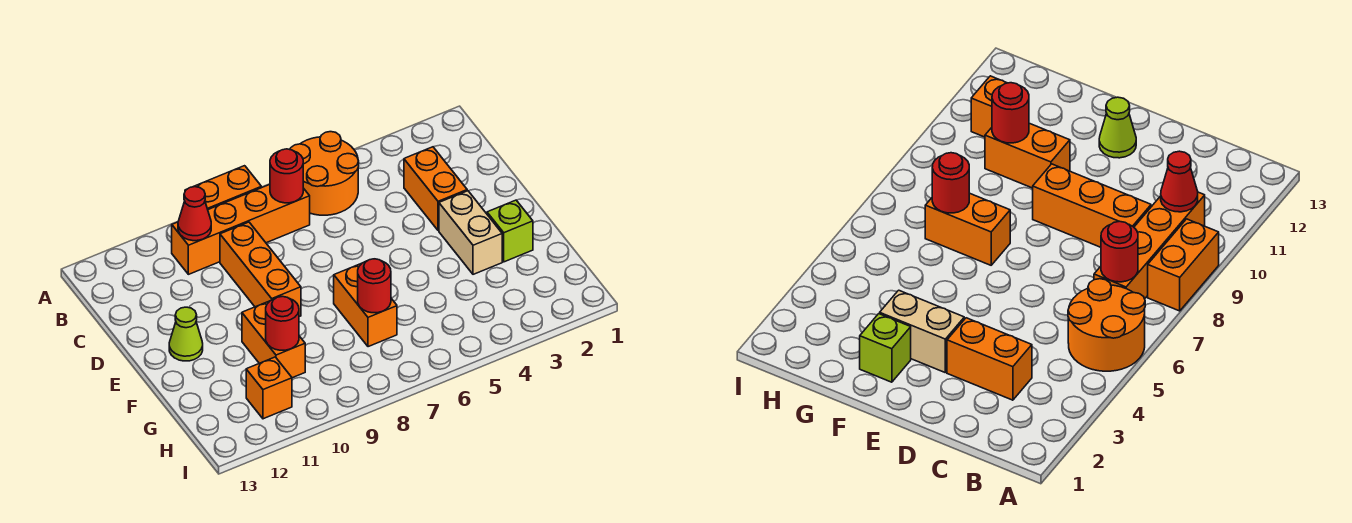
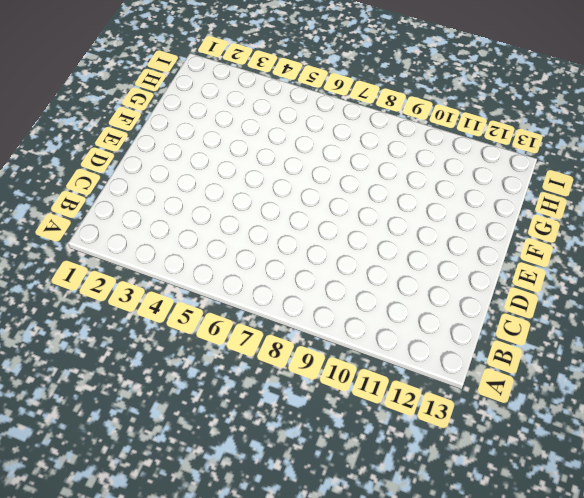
none -> orange 2x2 round brick [290,132,359,215]
none -> orange 1x2 brick [185,166,261,209]
none -> orange 1x4 brick [172,184,310,274]

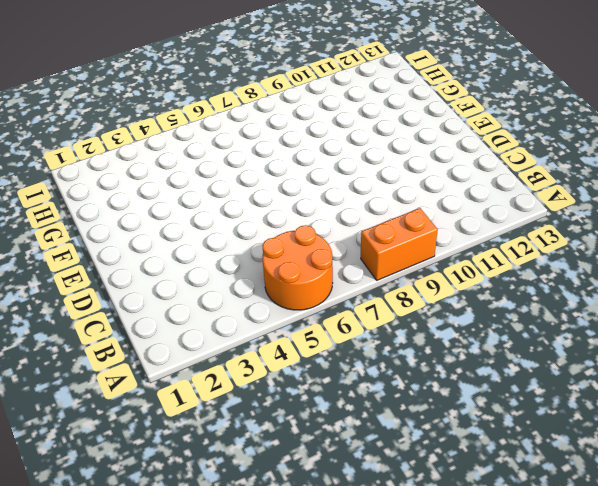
none -> orange 1x4 brick [172,184,310,274]
none -> orange 1x2 brick [404,147,467,231]
none -> orange 1x3 brick [220,222,301,317]

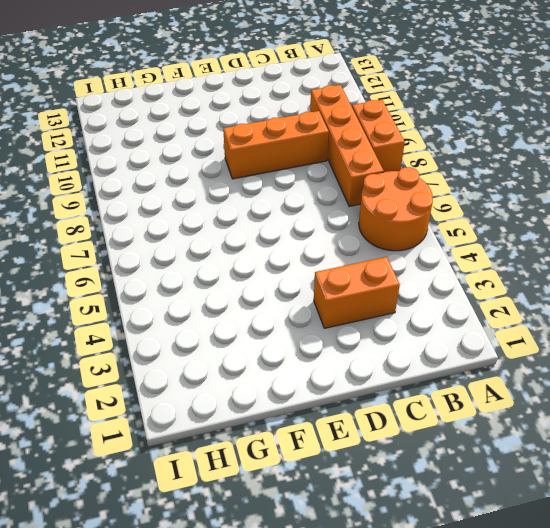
none -> tan 1x2 brick [439,191,502,274]
none -> lime 1x1 cone [169,307,203,361]
none -> lime 1x1 brick [487,200,533,262]

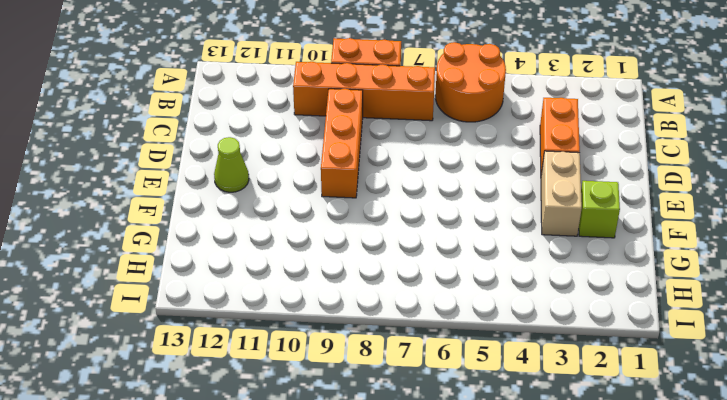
none -> orange 1x2 brick [334,263,397,347]
none -> orange 1x2 brick [242,301,305,378]
none -> orange 1x1 brick [246,357,292,419]

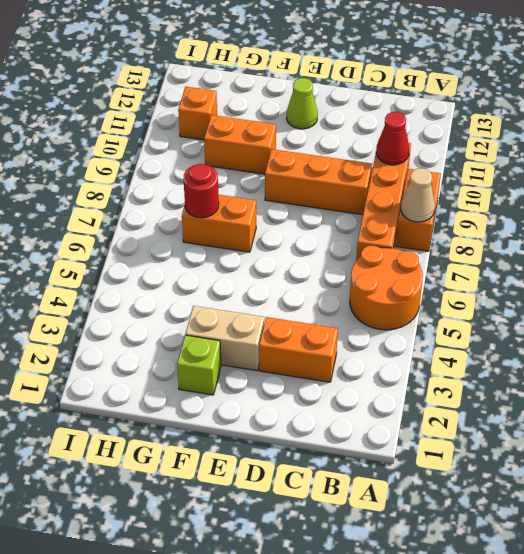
tan 1x1 cone [401,168,435,222] -> none
none -> red 1x1 round brick [270,149,303,203]
none -> red 1x1 round brick [266,296,299,350]

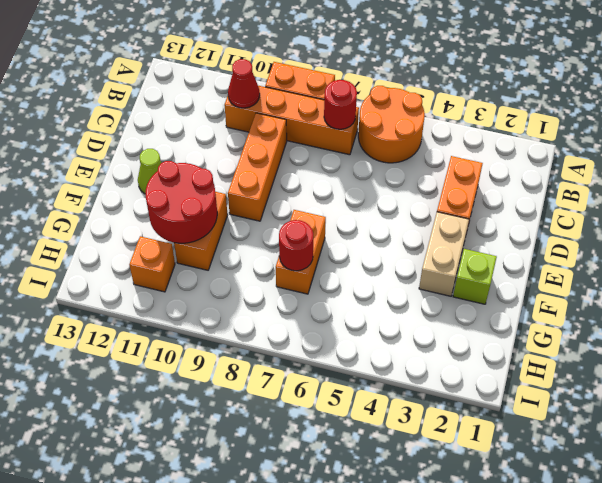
red 2x2 round brick [145,161,217,243] -> red 1x1 round brick [266,296,299,350]

